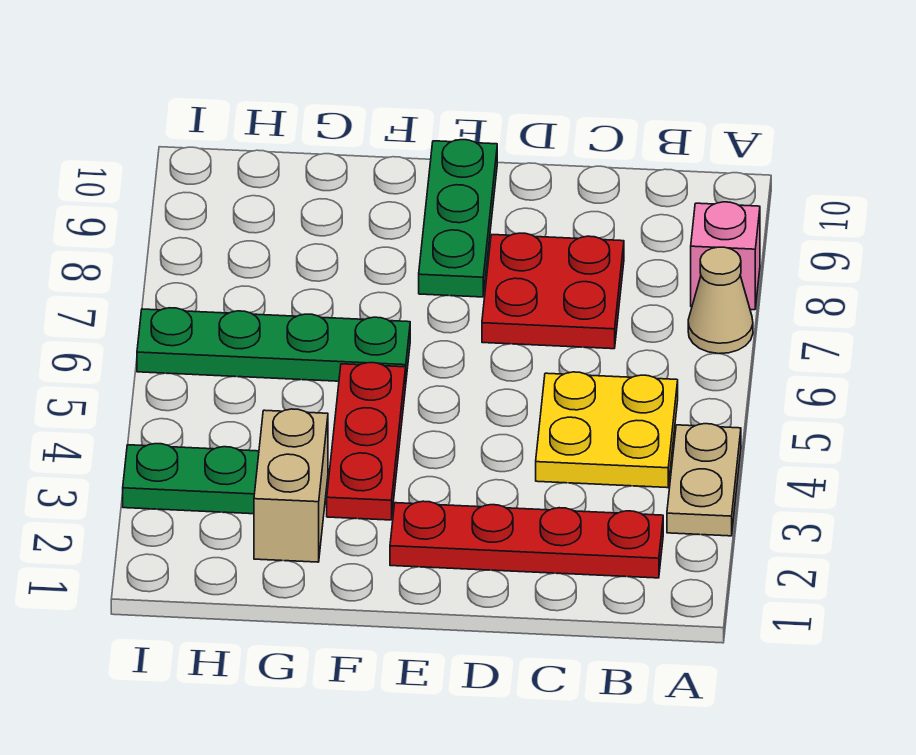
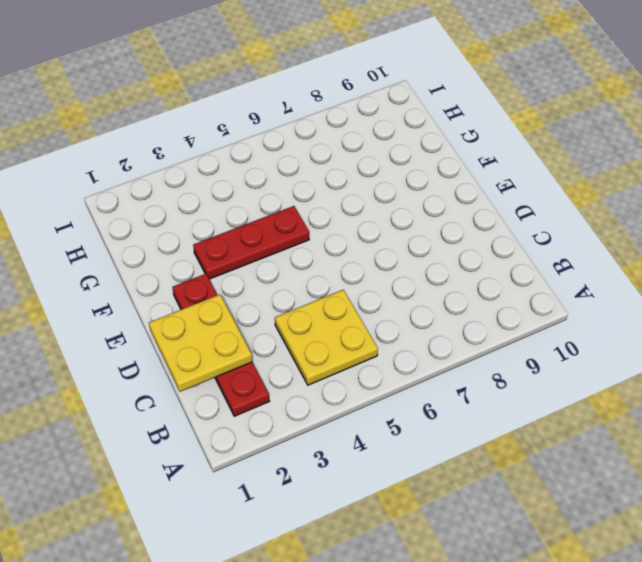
yellow 2x2 plate [149,294,252,392] -> none
none -> tan 1x2 plate [667,424,741,536]
none -> tan 1x1 cone [688,247,753,354]

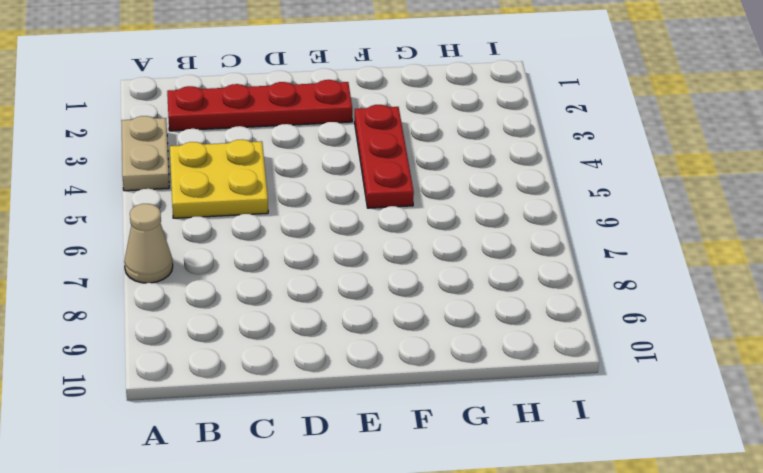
none -> pink 1x1 brick [691,202,760,310]
none -> red 2x2 plate [482,233,624,349]

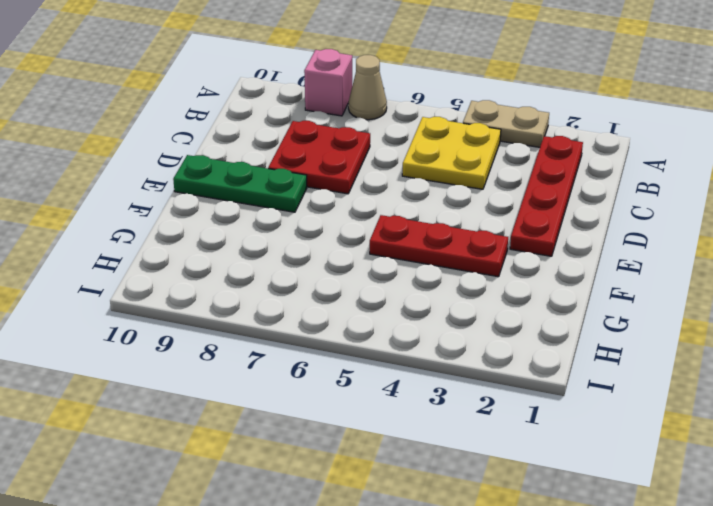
none -> green 1x4 plate [137,308,410,381]
none -> tan 1x2 brick [254,409,328,562]

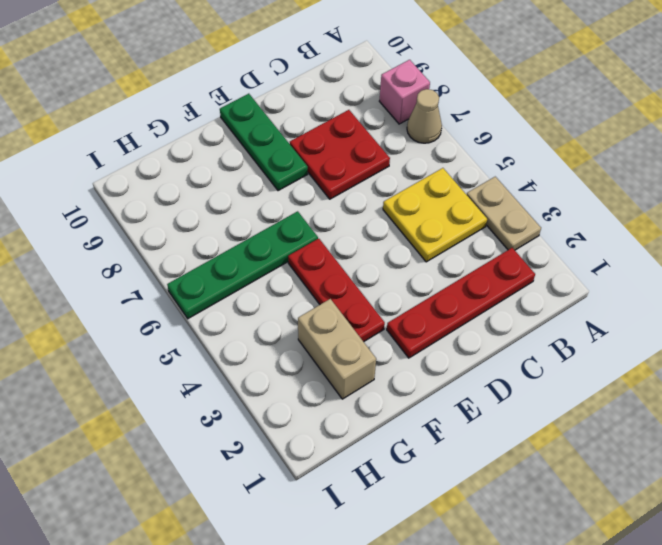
none -> green 1x2 plate [123,444,259,514]

